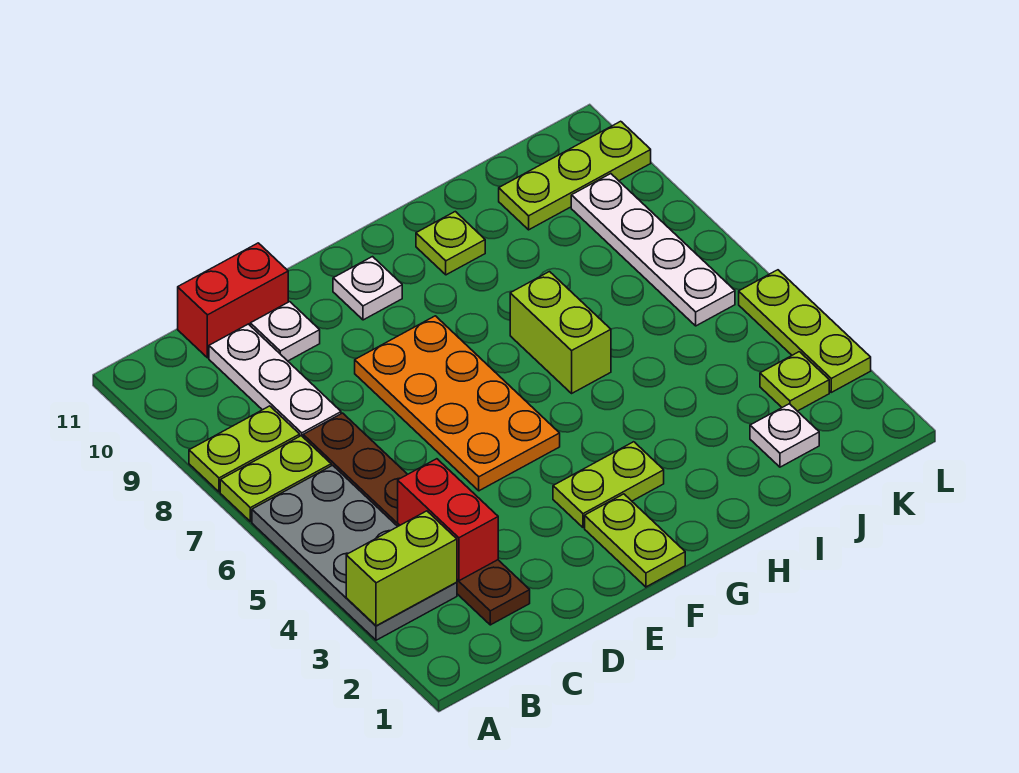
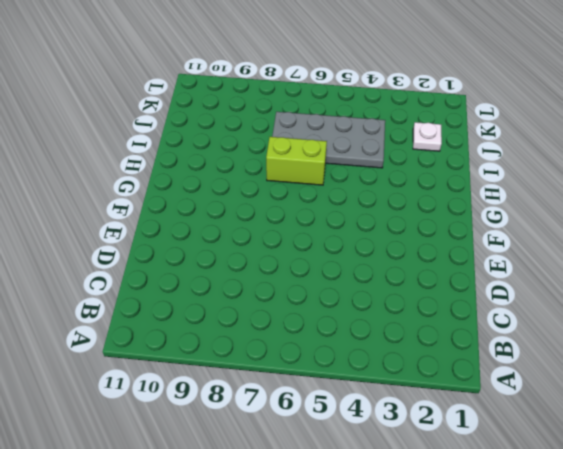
grey 2x4 plate [272,112,385,168] -> grey 2x4 plate moved to [252,465,457,640]
none -> lime 1x2 plate [220,436,331,522]
none -> lime 1x2 plate [189,406,300,492]
none -> brown 1x6 plate [303,413,530,625]

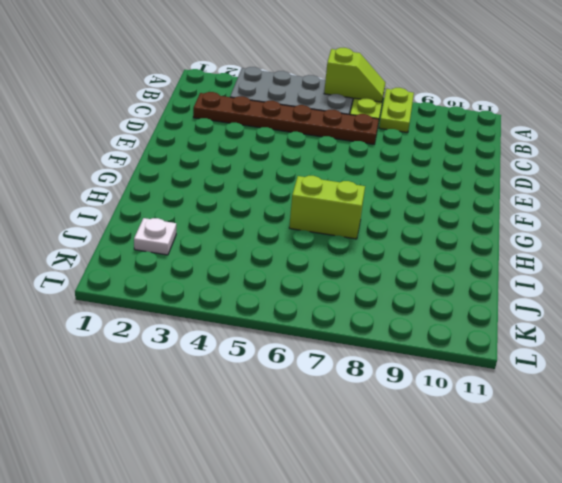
lime 1x2 slope [324,48,385,102] -> none
none -> white 1x3 plate [209,324,341,437]
none -> red 1x2 brick [178,243,288,358]
none -> white 1x1 plate [250,302,320,361]

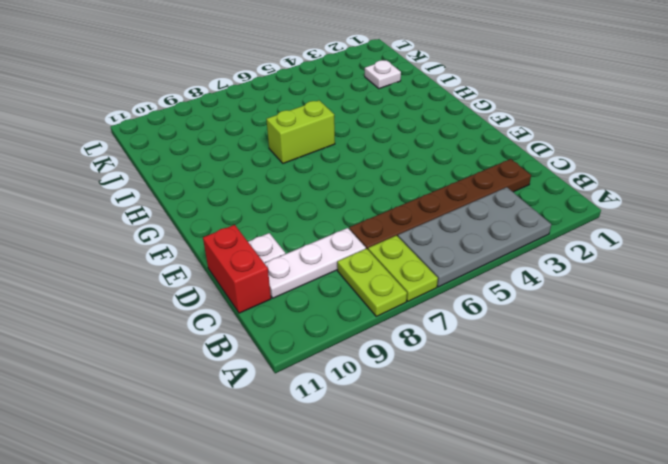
none -> orange 2x4 plate [355,316,560,491]
none -> lime 1x2 plate [585,494,685,587]
none -> lime 1x2 plate [553,442,664,528]

